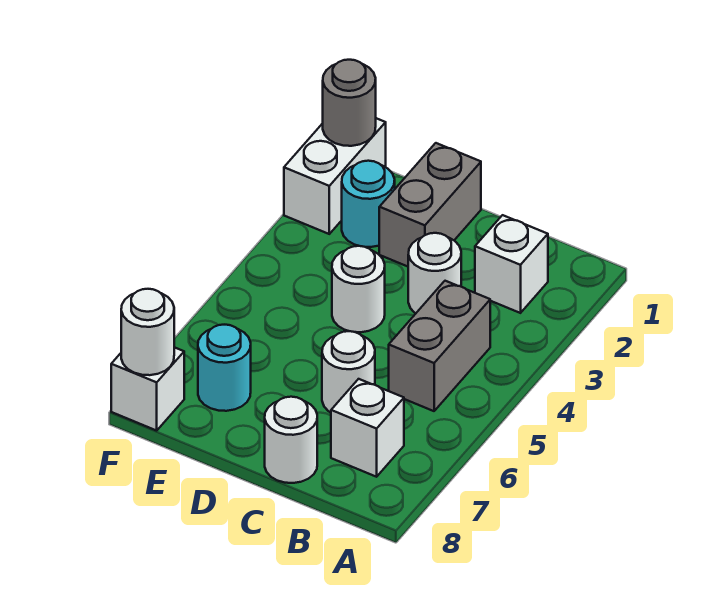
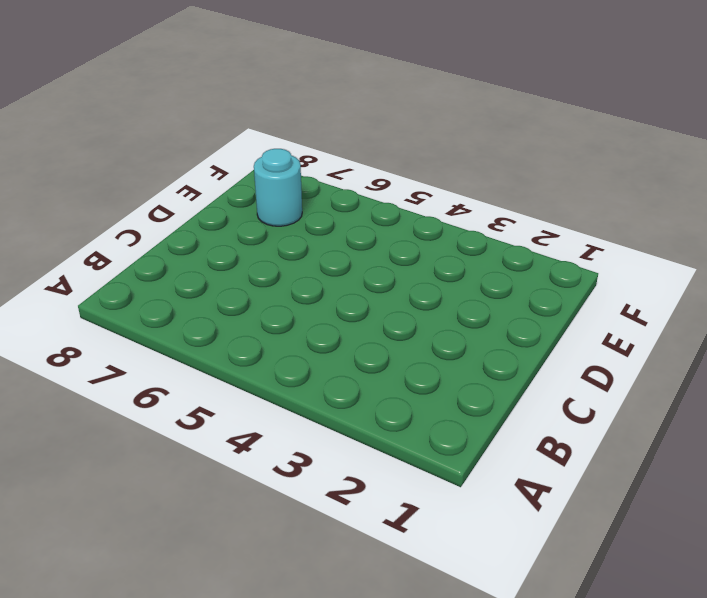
none -> white 1x1 brick [475,215,548,313]
none -> grey 1x2 brick [389,281,490,411]
none -> white 1x1 brick [331,379,404,477]

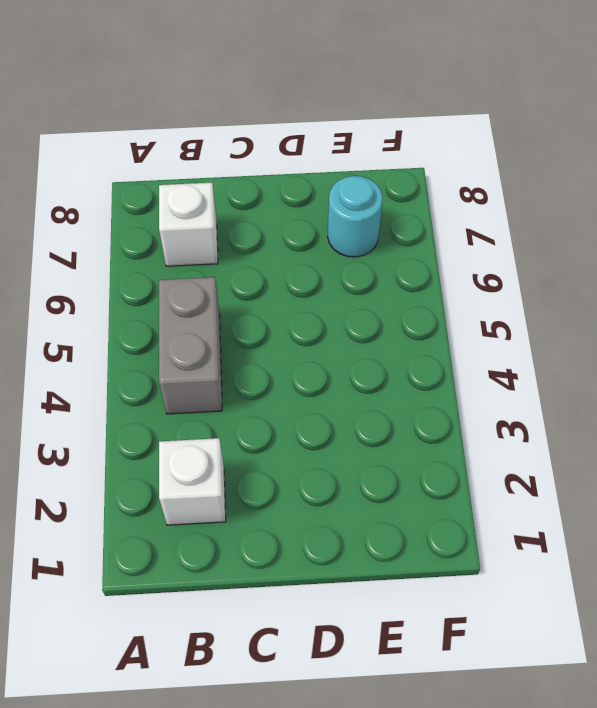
none -> white 1x1 round brick [408,233,461,314]
none -> white 1x1 round brick [322,331,375,413]
none -> white 1x1 round brick [265,397,317,483]

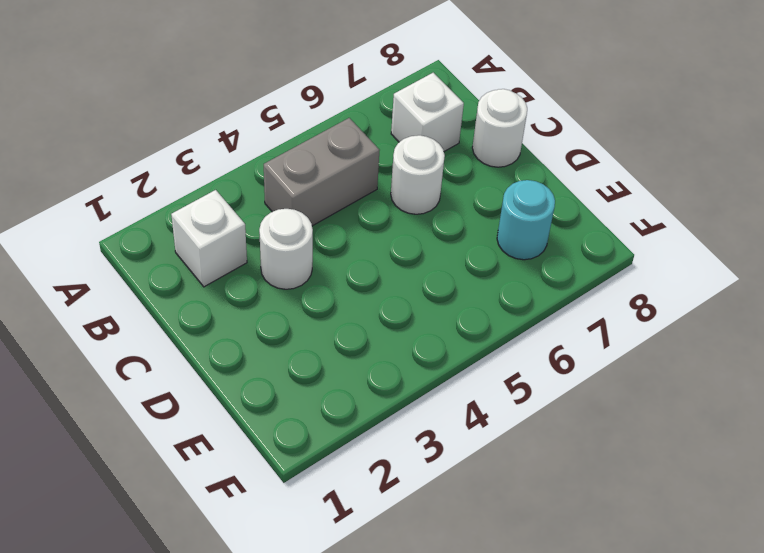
none -> grey 1x2 brick [379,143,481,267]
none -> white 1x1 round brick [332,246,385,332]
none -> cyan 1x1 round brick [342,161,395,247]

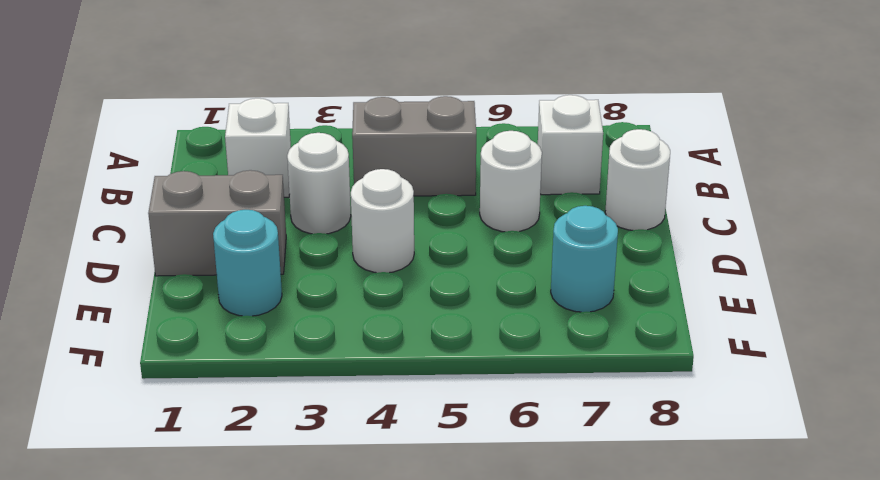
none -> white 1x2 brick [284,118,386,234]
none -> white 1x1 brick [111,347,184,431]
none -> grey 1x1 round brick [323,60,376,146]

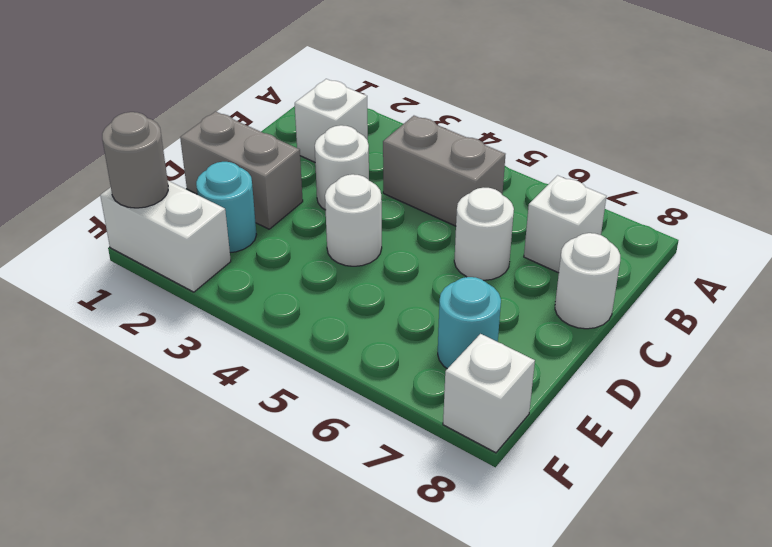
none -> white 1x1 round brick [121,289,174,375]

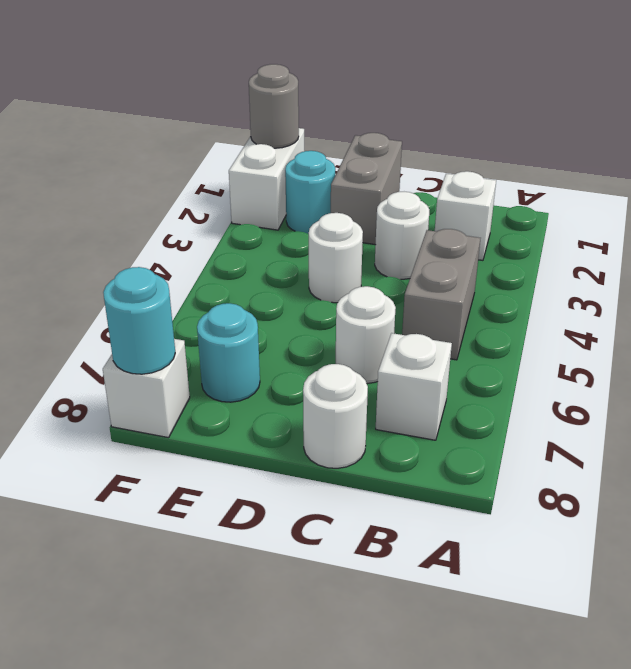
cyan 1x1 round brick [103,267,175,374] -> white 1x1 round brick [121,289,174,375]

